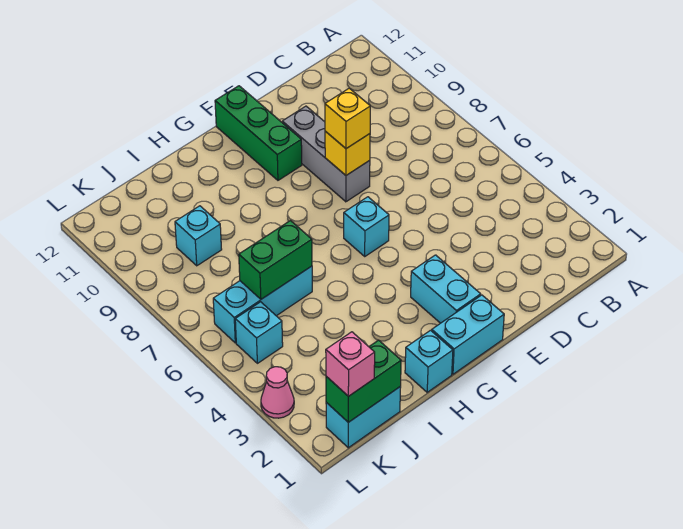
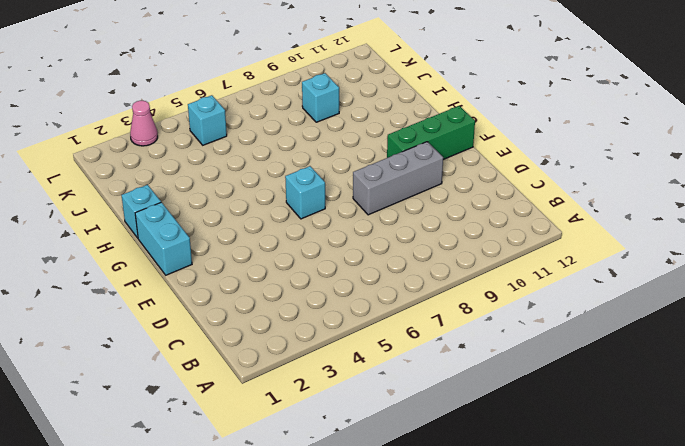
none -> cyan 1x2 brick [411,255,481,323]
none -> cyan 1x3 brick [213,266,312,343]
none -> cyan 1x2 brick [326,386,401,448]

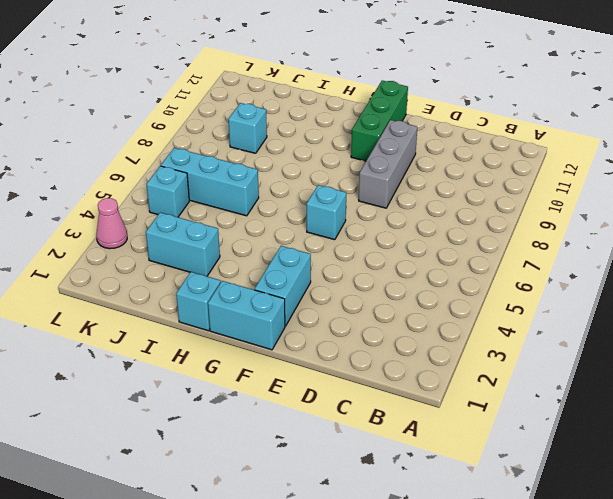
cyan 1x2 brick [146,213,220,276] -> cyan 1x2 brick moved to [326,386,401,448]
none -> yellow 1x1 brick [325,131,370,175]
none -> green 1x2 brick [239,221,312,299]
none -> green 1x2 brick [326,340,401,422]

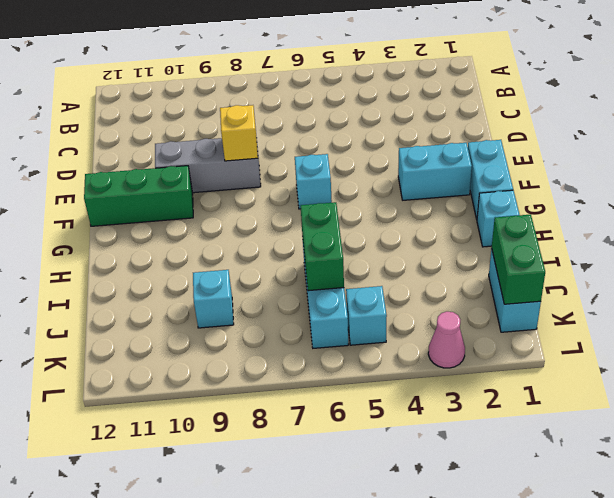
none -> yellow 1x1 brick [325,88,370,149]
none -> pink 1x1 brick [326,332,375,396]

